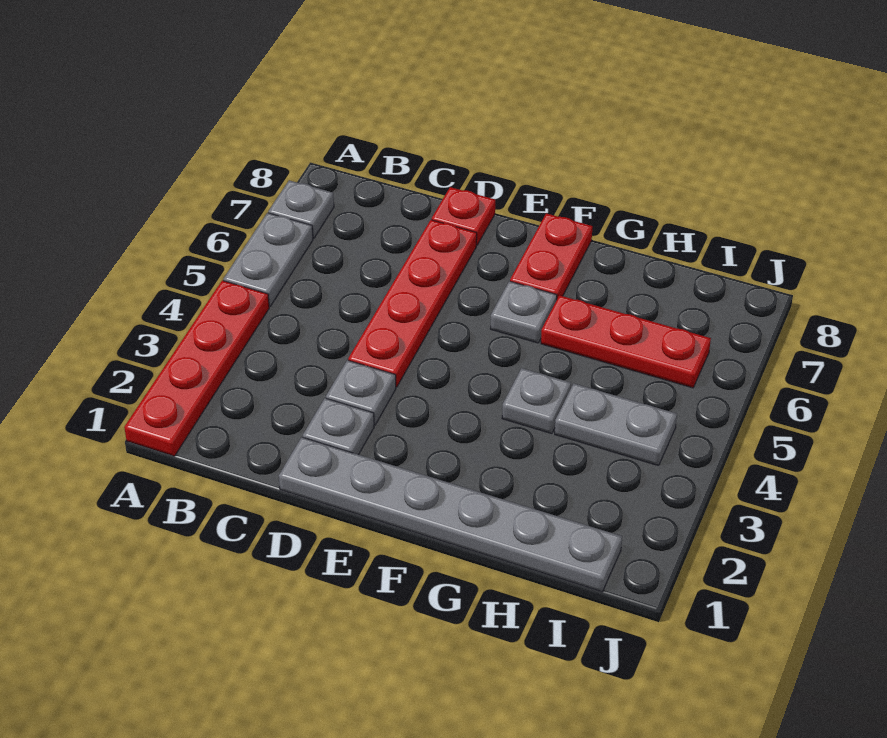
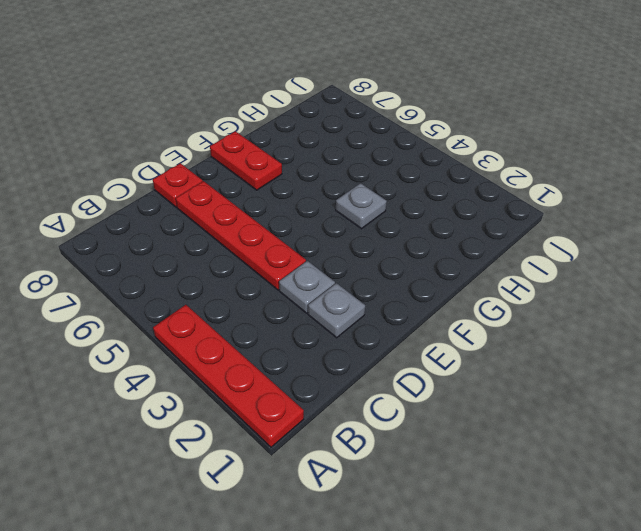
none -> grey 1x2 plate [223,213,313,306]
none -> grey 1x1 plate [268,180,334,238]
none -> grey 1x6 plate [279,437,622,592]

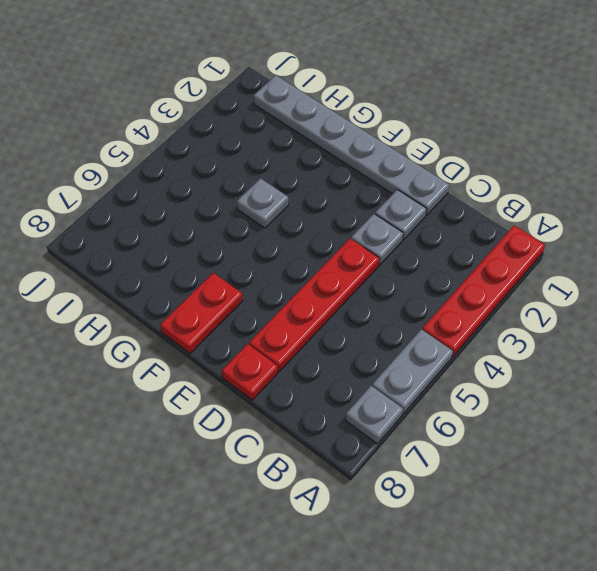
none -> grey 1x1 plate [490,281,557,343]
none -> red 1x3 plate [541,295,711,388]
none -> grey 1x2 plate [555,384,677,466]

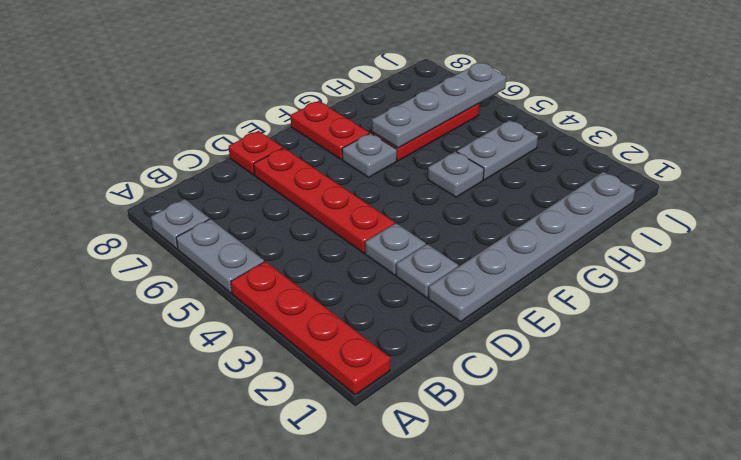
grey 1x4 plate [372,62,506,148] -> none

